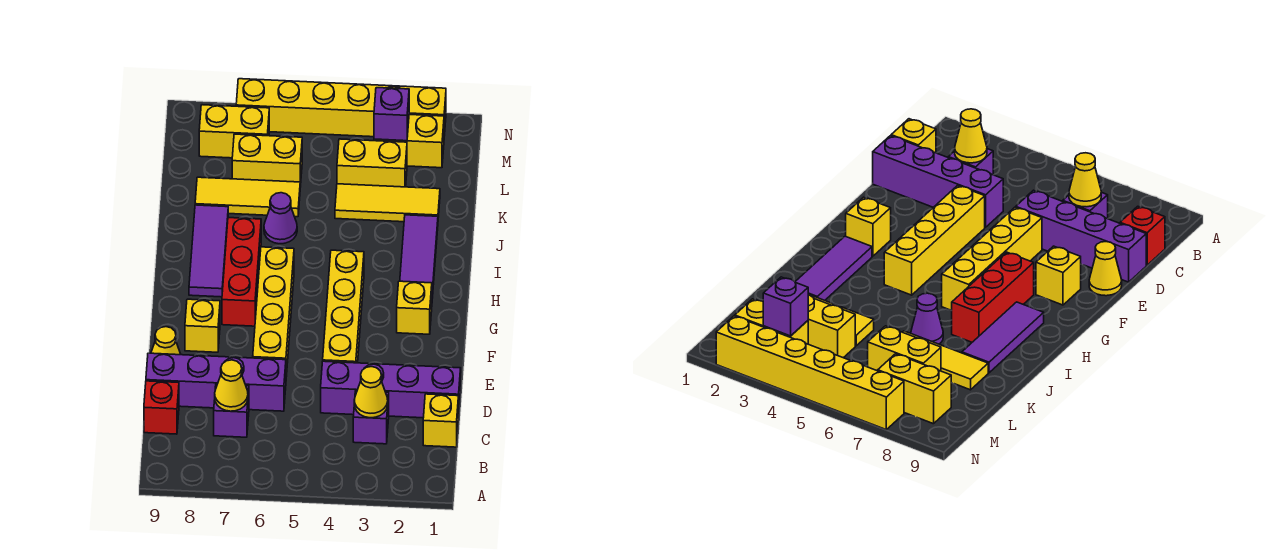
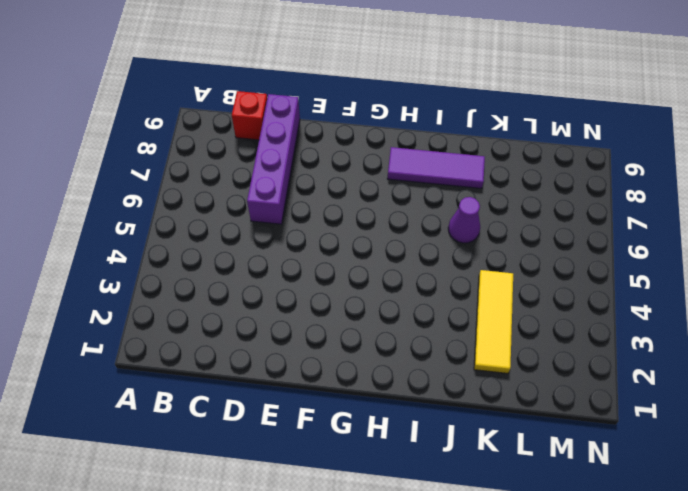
none -> yellow 1x1 brick [423,394,459,447]
none -> purple 1x1 brick [353,391,389,444]
none -> purple 1x1 brick [214,384,249,437]

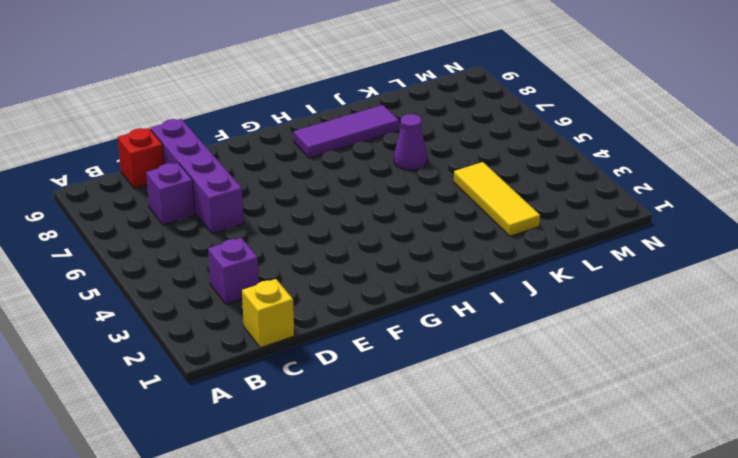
none -> purple 1x4 brick [321,361,461,418]
none -> yellow 1x4 brick [323,250,364,363]
none -> yellow 1x4 brick [253,247,294,377]

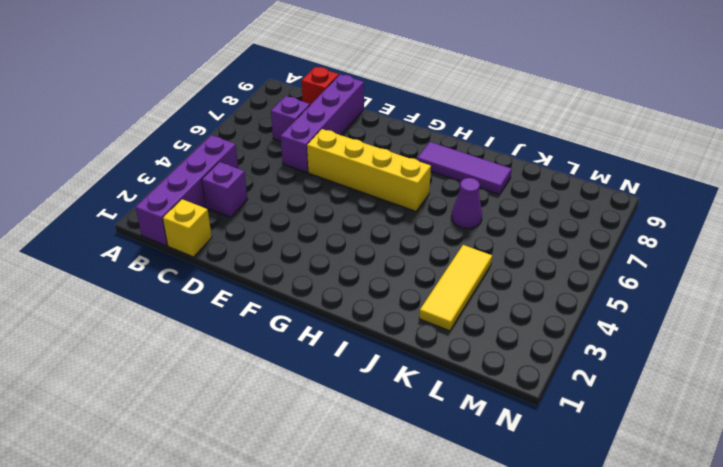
purple 1x4 brick [136,135,238,246] -> purple 1x4 brick moved to [321,361,461,418]
none -> yellow 1x4 brick [323,250,364,363]
none -> yellow 1x1 cone [151,327,181,355]
none -> yellow 1x1 brick [185,299,220,352]

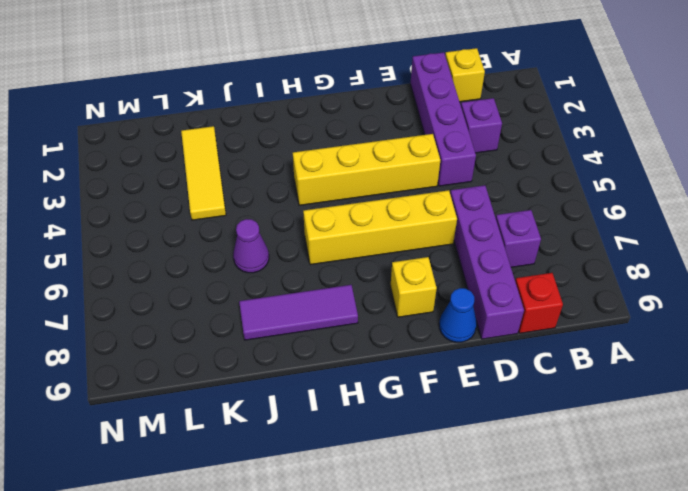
blue 1x1 cone [439,288,477,342] -> yellow 1x1 cone [151,327,181,355]
none -> yellow 1x1 brick [397,281,432,334]
none -> red 1x3 brick [222,218,261,326]
none -> purple 1x3 tile [400,215,438,298]

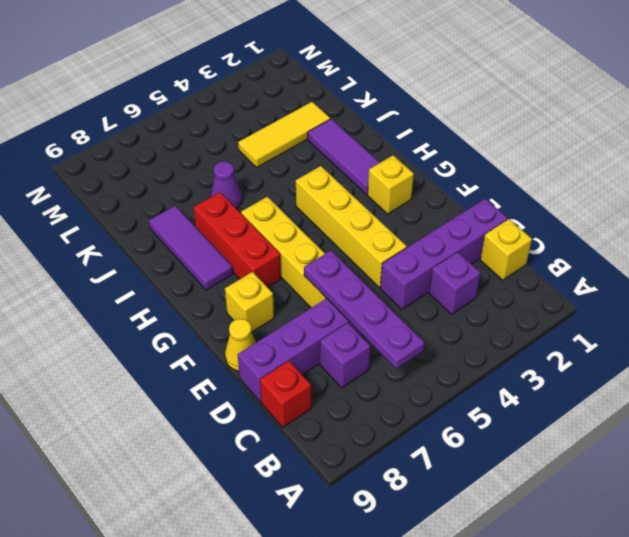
purple 1x4 plate [304,251,424,369] -> none
none -> yellow 1x3 tile [195,177,300,217]
none -> yellow 1x2 brick [337,139,407,187]
none -> yellow 1x2 brick [232,134,302,187]

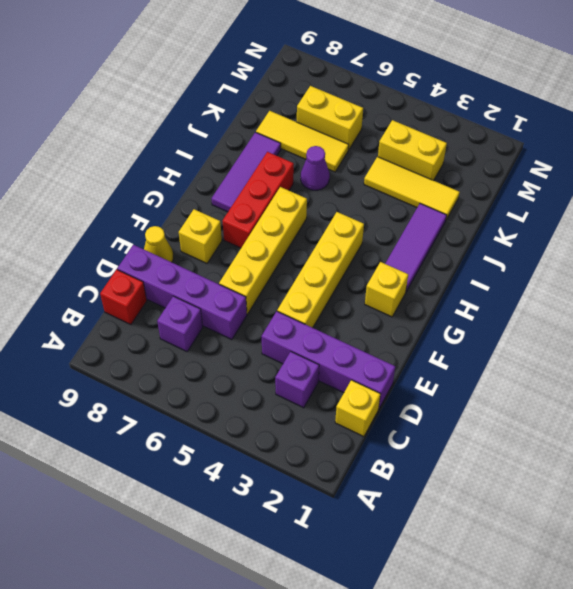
none -> yellow 1x2 brick [374,115,444,168]
none -> yellow 1x2 brick [199,105,269,158]
none -> yellow 1x6 brick [236,79,446,137]

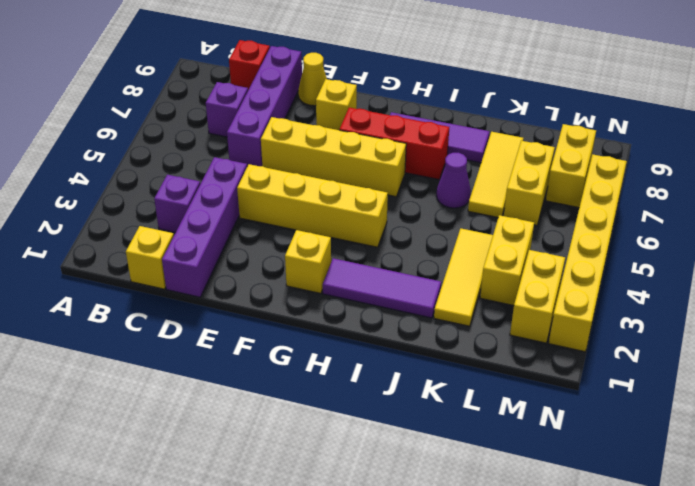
none -> yellow 1x1 cone [354,367,388,418]
none -> yellow 1x1 cone [215,360,248,411]
none -> purple 1x1 brick [374,88,409,141]

